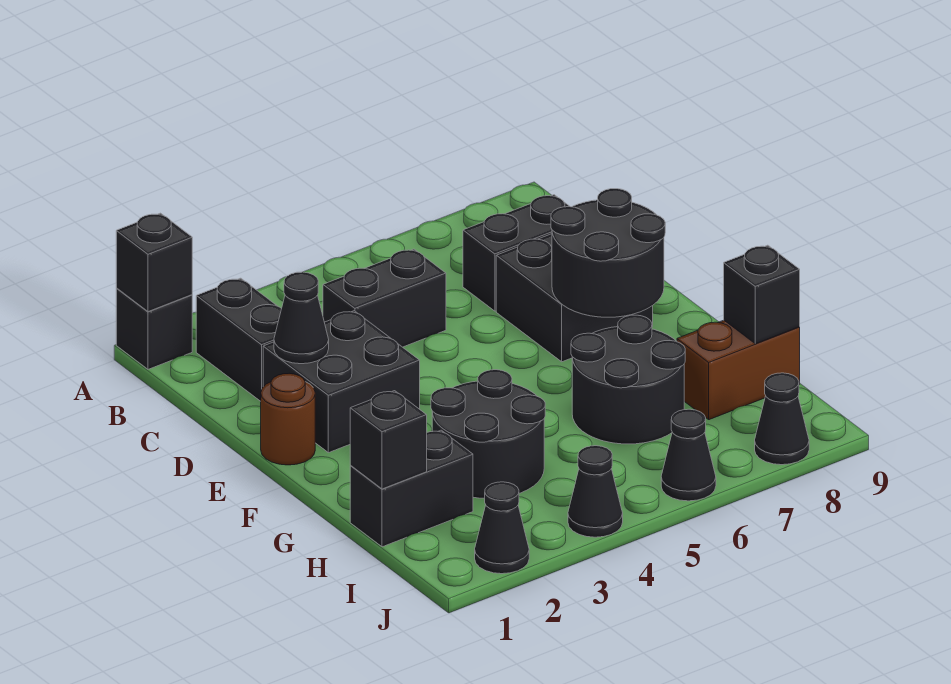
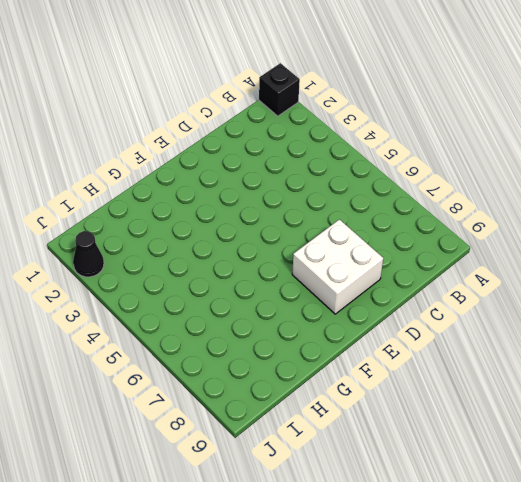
white 2x2 brick [292,219,383,314] -> black 2x2 brick [496,234,653,362]
none -> black 1x2 brick [196,278,282,401]
none -> black 1x2 brick [323,249,446,347]
none -> black 1x2 brick [463,195,570,311]

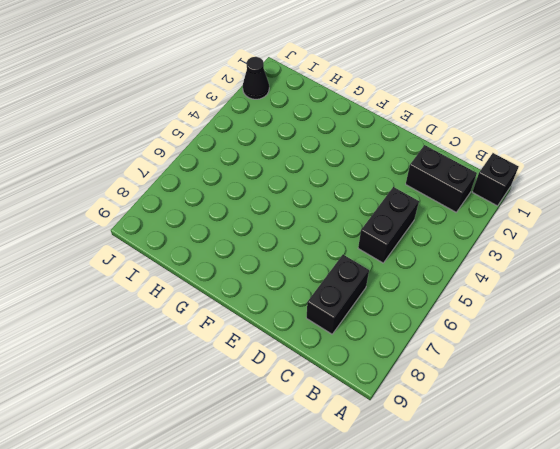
none -> black 2x2 brick [263,311,420,453]
none -> black 2x2 brick [496,234,653,362]
none -> brown 1x1 round brick [261,373,315,465]

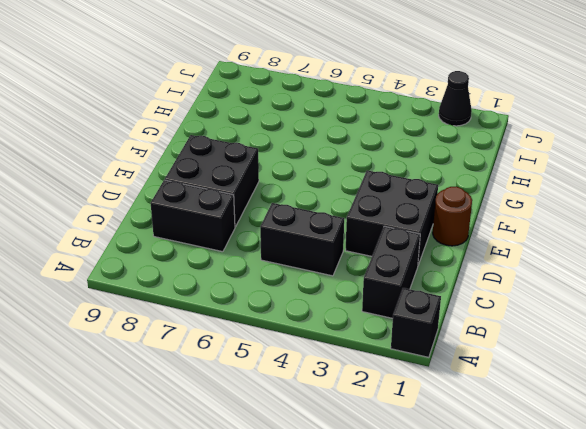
none -> black 2x2 round brick [431,370,545,498]
none -> black 2x2 round brick [571,315,685,444]
none -> black 1x2 brick [350,430,473,547]

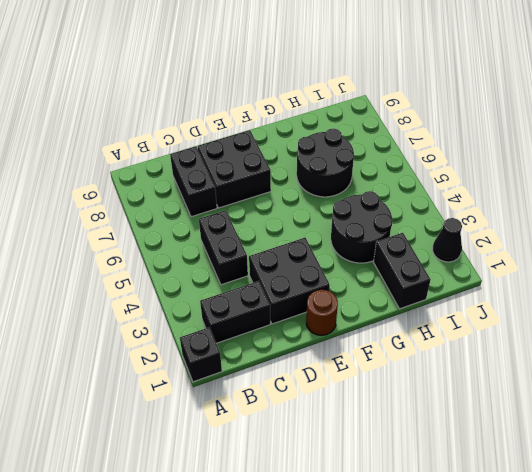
none -> brown 1x2 brick [677,320,800,420]
none -> black 1x1 cone [568,446,623,537]
none -> black 1x1 cone [661,409,716,501]

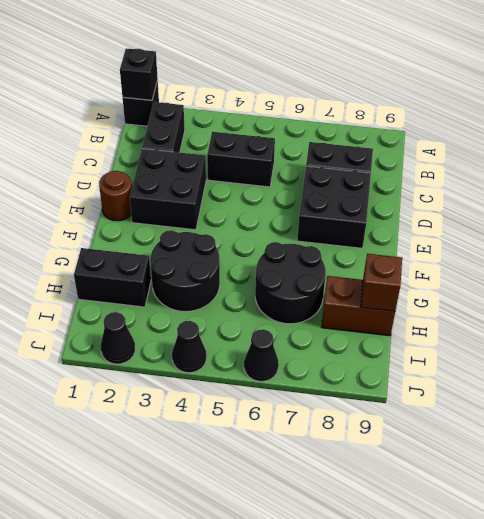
brown 1x1 brick [361,254,402,311] -> black 1x1 brick [724,245,800,344]
none -> black 1x1 cone [755,373,809,465]
none -> black 1x1 cone [274,272,329,364]
none -> black 2x2 round brick [551,189,665,317]

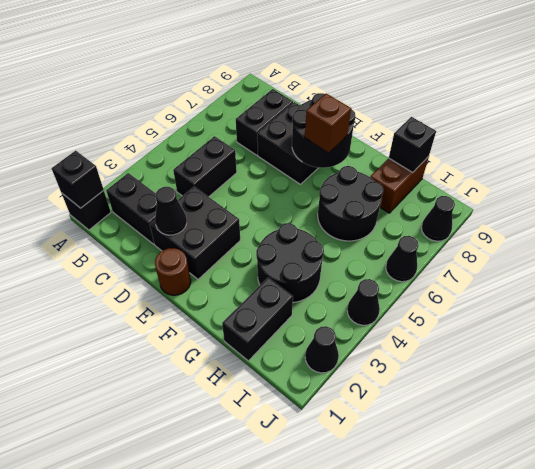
brown 1x1 brick [305,93,351,152] -> none
none -> black 1x1 brick [350,391,427,489]

